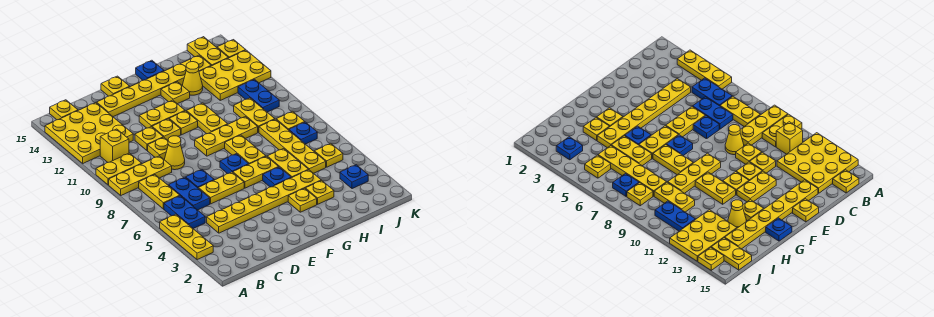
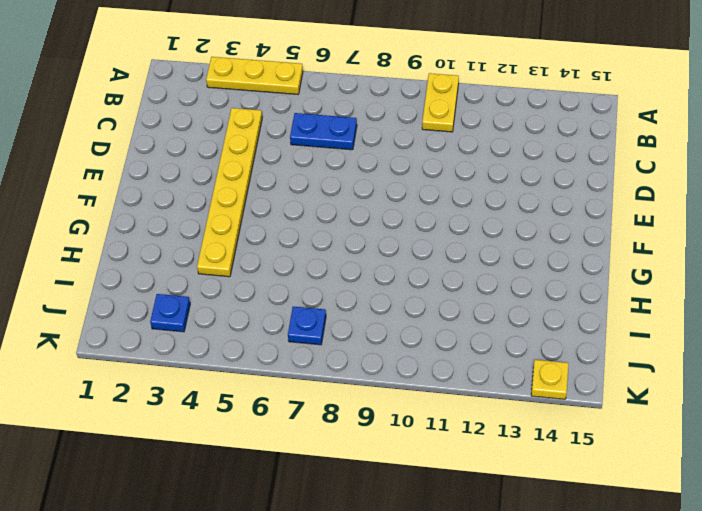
none -> yellow 1x3 plate [109,156,172,196]
none -> yellow 3x3 plate [45,103,133,163]
none -> blue 1x2 plate [164,196,205,228]
none -> yellow 1x2 plate [139,175,180,209]

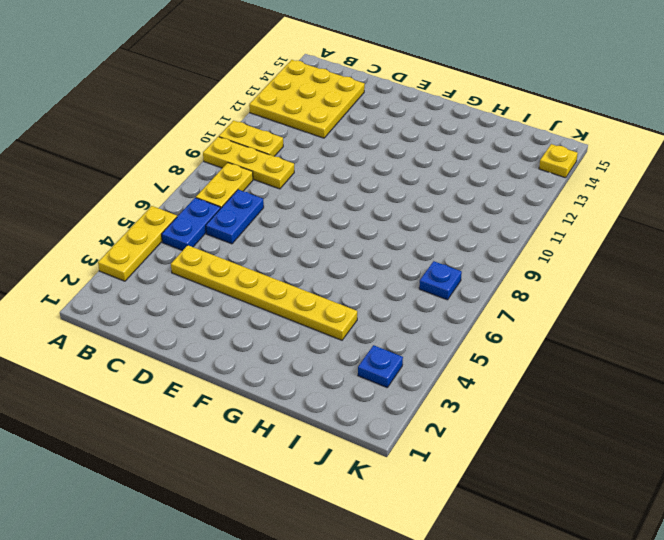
none -> yellow 1x1 brick [100,129,129,162]
none -> yellow 1x1 plate [50,100,78,120]
none -> yellow 1x2 plate [198,172,244,204]
none -> blue 1x1 plate [186,170,214,188]

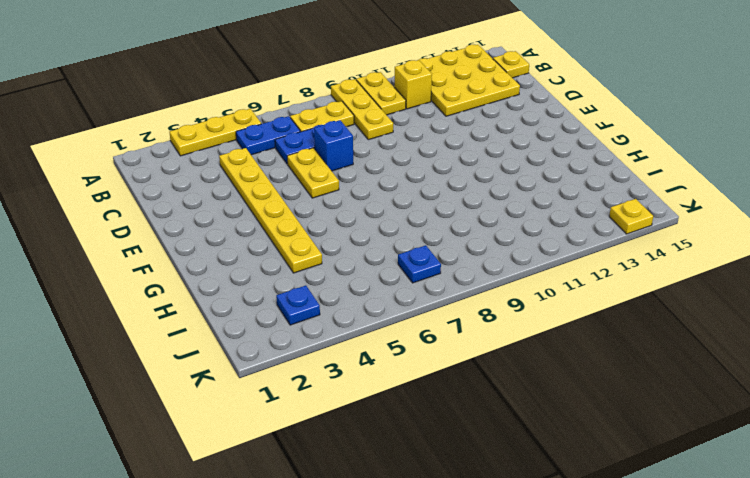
blue 1x1 brick [314,120,353,171] -> blue 1x1 plate [186,170,214,188]
none -> yellow 1x1 cone [164,136,185,170]
none -> yellow 1x1 plate [148,137,168,159]
none -> yellow 1x1 plate [135,127,163,151]
none -> yellow 1x6 plate [97,55,211,117]

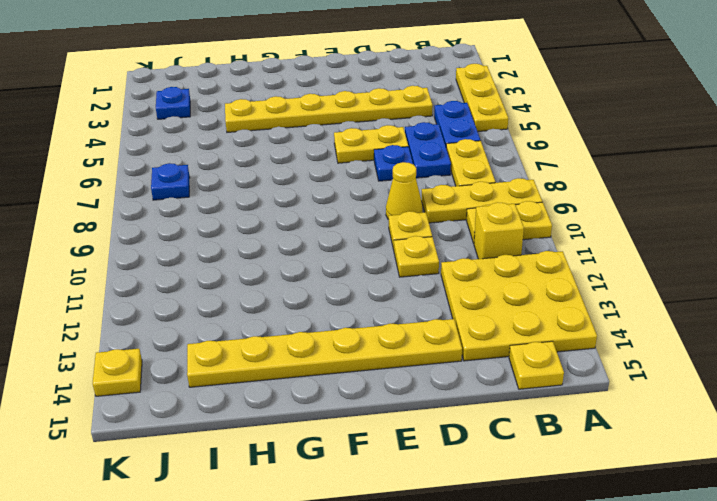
none -> yellow 1x1 plate [152,119,181,140]
none -> yellow 1x2 plate [139,100,185,128]
none -> yellow 1x1 plate [101,76,130,96]
none -> yellow 1x2 plate [233,156,278,188]

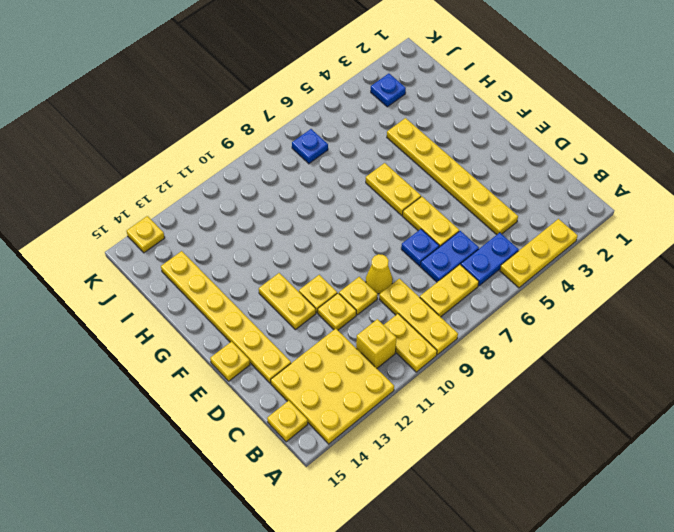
none -> blue 1x1 plate [220,154,249,174]
none -> yellow 1x3 plate [195,117,258,156]
none -> yellow 1x1 plate [169,111,198,135]
none -> yellow 1x1 plate [288,188,317,212]

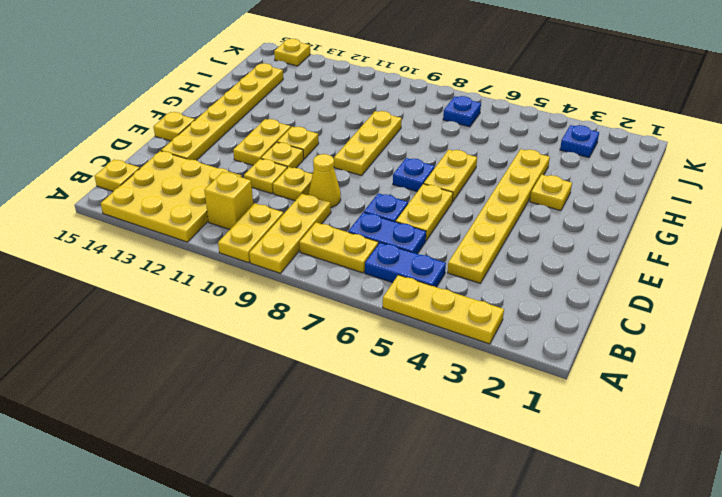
none -> blue 1x1 plate [263,167,291,187]
none -> yellow 1x2 plate [225,135,266,164]
none -> yellow 1x2 plate [186,103,228,134]
none -> yellow 1x1 plate [161,82,190,104]

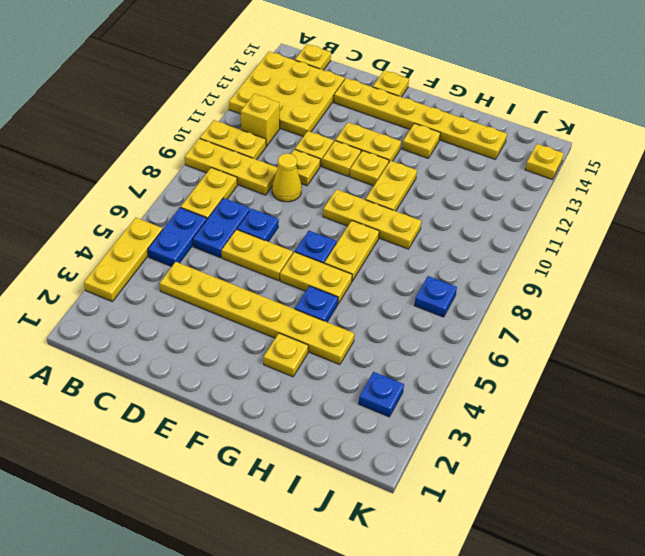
none -> blue 1x1 plate [136,60,164,80]
none -> yellow 1x1 plate [305,180,334,204]
none -> yellow 1x2 plate [267,149,309,178]
none -> yellow 1x1 cone [182,62,203,95]

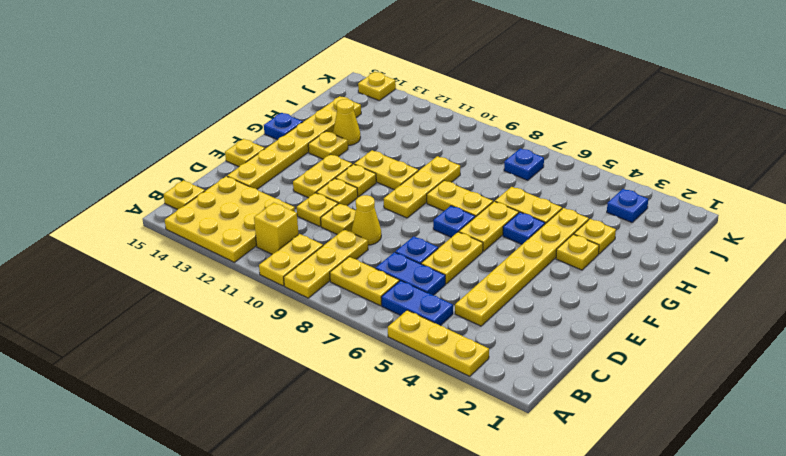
none -> yellow 1x4 plate [259,119,326,173]
none -> yellow 1x2 plate [234,98,275,133]
none -> yellow 2x3 plate [199,50,271,100]
none -> yellow 1x1 plate [314,143,343,167]

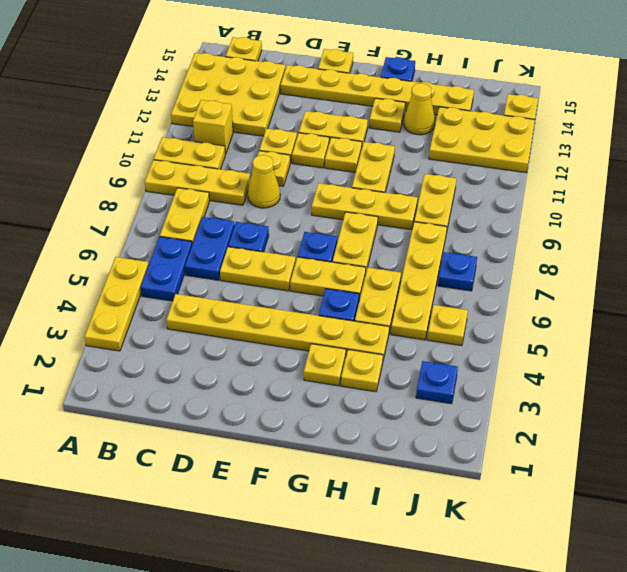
none -> yellow 1x1 plate [276,111,304,130]
none -> blue 1x2 plate [238,79,279,112]
none -> yellow 1x2 plate [187,37,228,66]

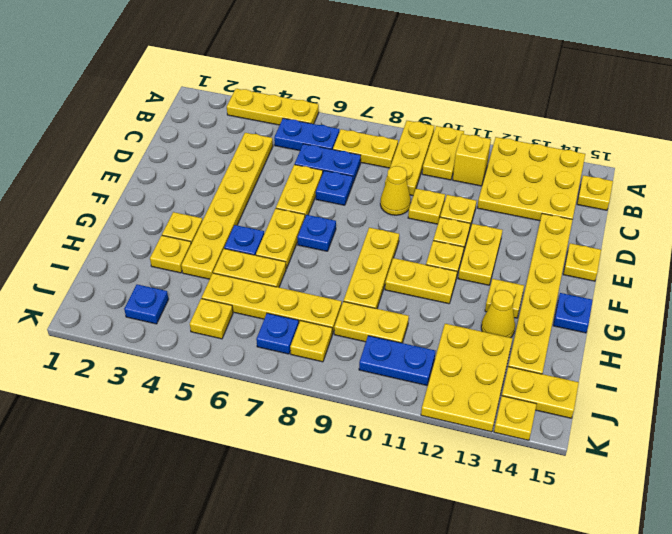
none -> yellow 1x2 plate [225,135,266,164]

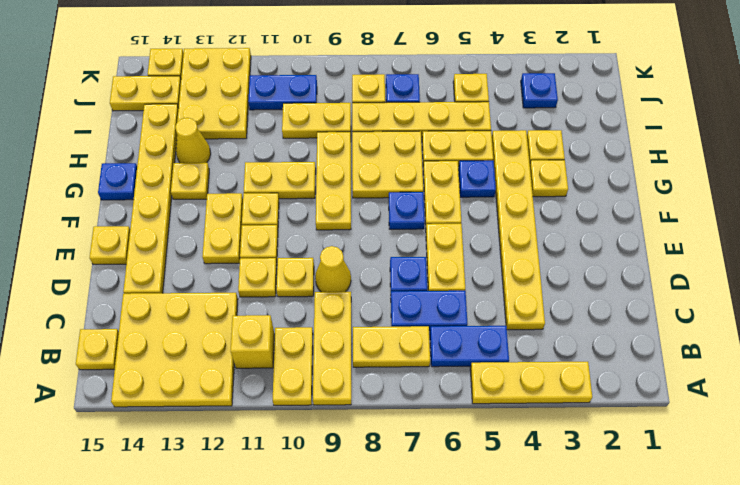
yellow 2x2 plate [352,131,423,198] -> yellow 1x2 plate [225,135,266,164]

